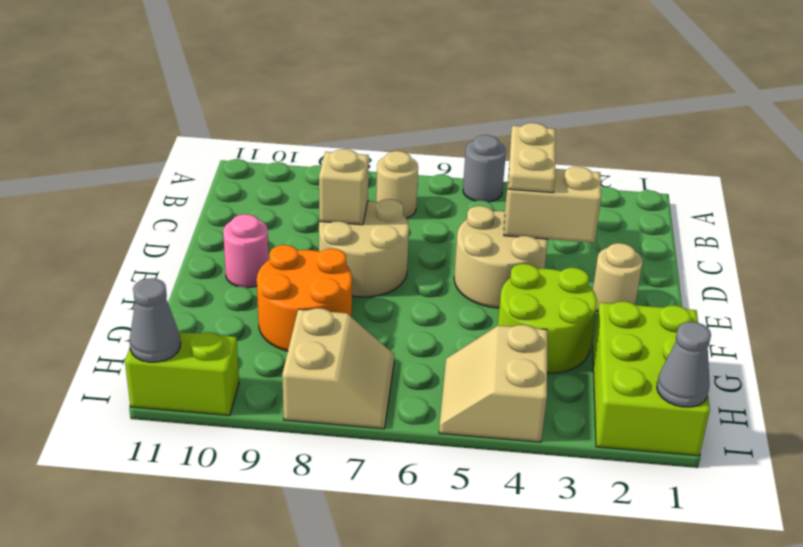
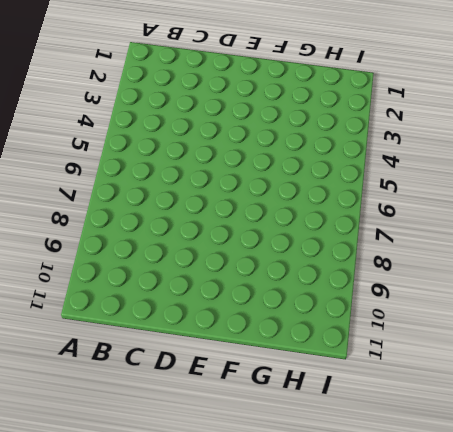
none -> grey 1x1 round brick [463,135,506,202]
none -> tan 1x1 round brick [376,151,418,218]
none -> tan 2x2 round brick [454,206,548,308]

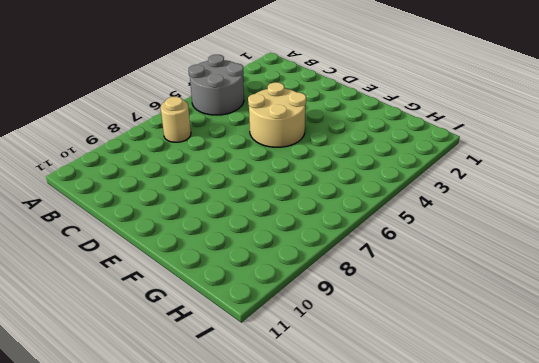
grey 2x2 round brick [189,55,244,115] -> grey 1x1 round brick [463,135,506,202]
none -> tan 2x2 round brick [319,199,409,297]
none -> tan 1x1 round brick [593,243,643,312]
none -> pink 1x1 round brick [223,214,269,288]

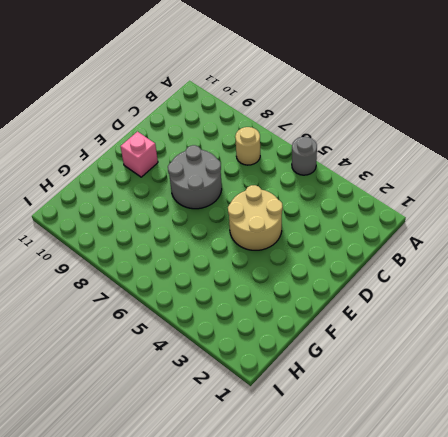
grey 2x2 round brick [168,145,222,209] -> tan 2x2 round brick [319,199,409,297]
pink 1x1 brick [121,132,158,177] -> pink 1x1 round brick [223,214,269,288]
none -> tan 1x1 round brick [593,243,643,312]
none -> lime 2x2 round brick [498,264,597,373]
none -> orange 2x2 round brick [257,245,352,351]

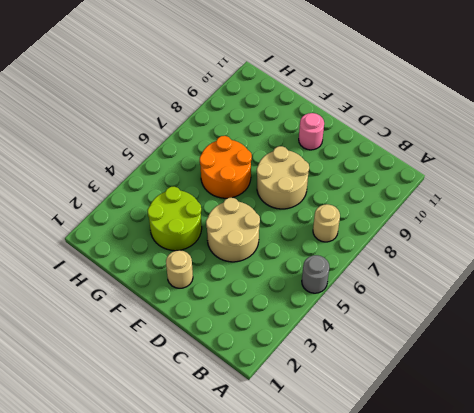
orange 2x2 round brick [200,136,252,198] -> orange 2x2 round brick moved to [257,245,352,351]
none -> lime 2x3 brick [593,301,710,456]
none -> tan 2x2 slope [439,325,547,442]
none -> tan 2x2 slope [282,308,394,429]

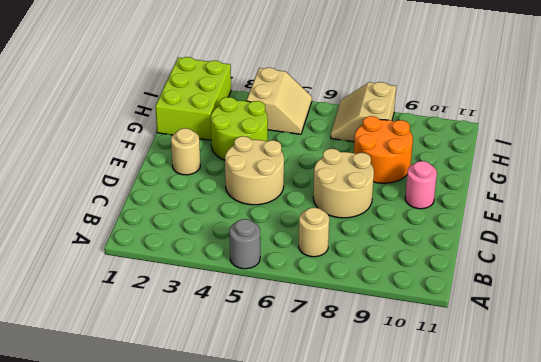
none -> lime 1x2 brick [125,332,239,416]
none -> tan 1x2 brick [504,167,601,243]
none -> tan 1x1 brick [319,149,369,225]

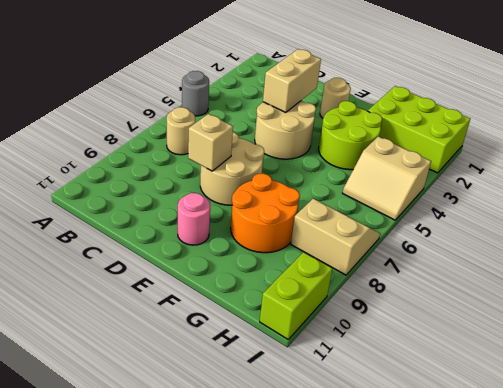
none -> grey 1x1 cone [657,322,711,407]
none -> grey 1x1 cone [129,278,181,362]
none -> tan 1x2 plate [508,123,555,193]

